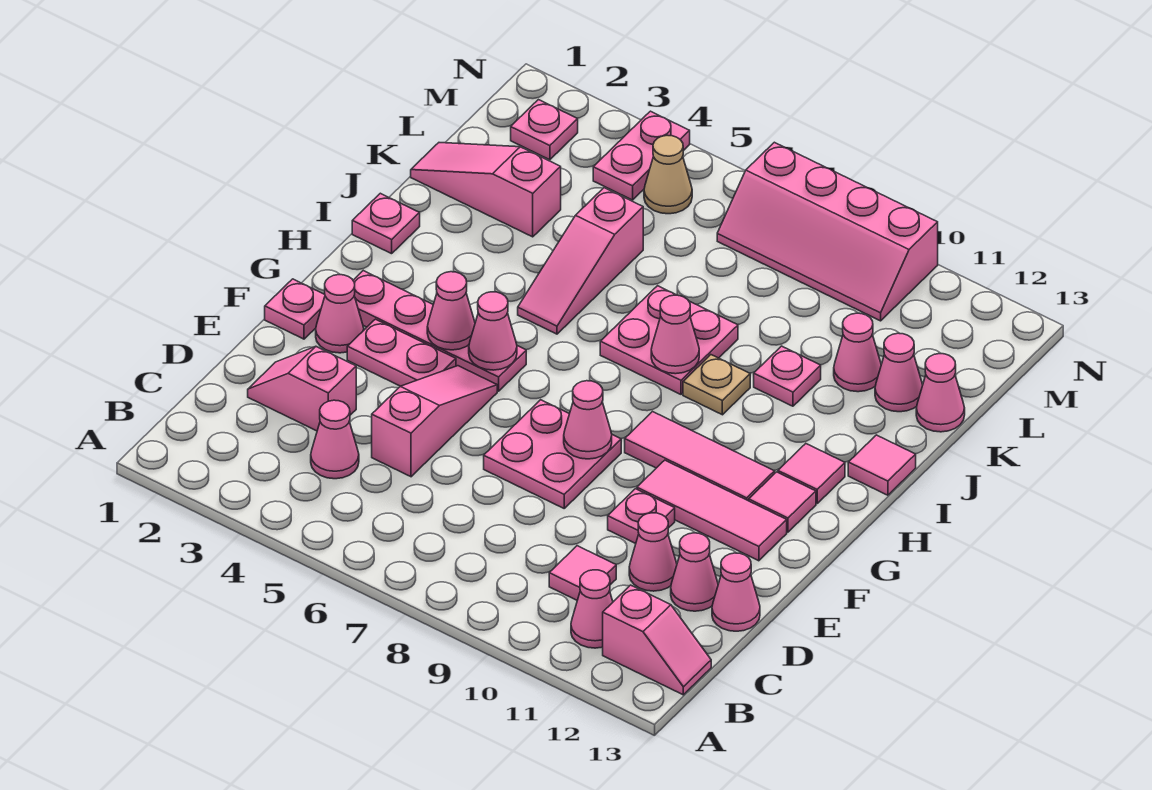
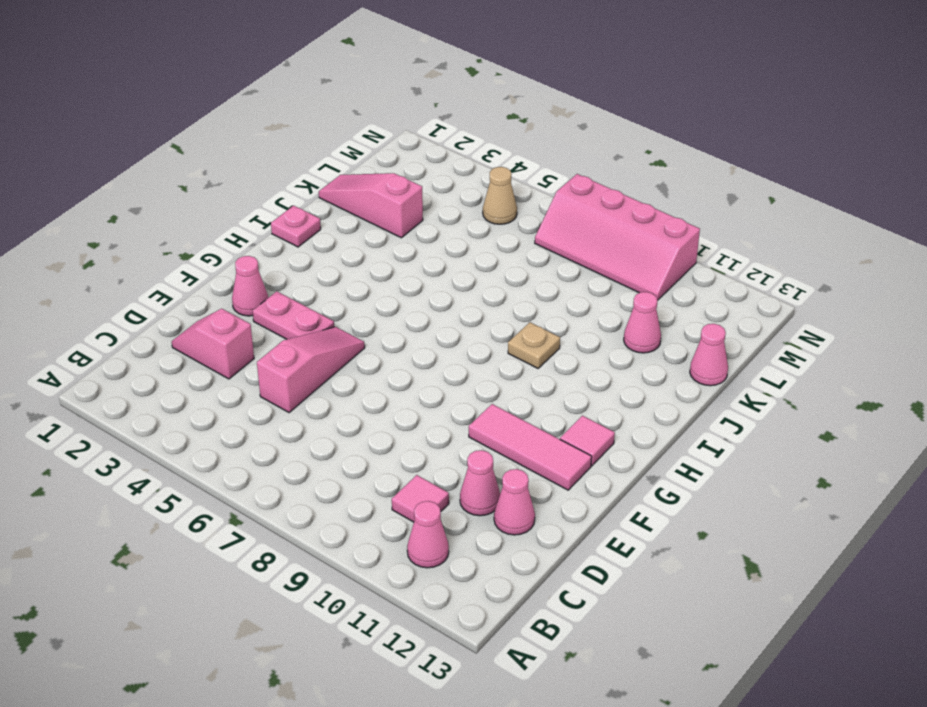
none -> pink 1x2 slope [603,585,711,695]
none -> pink 1x1 cone [311,400,359,479]
none -> pink 1x1 cone [712,553,760,631]
none -> pink 2x2 plate [484,400,621,508]

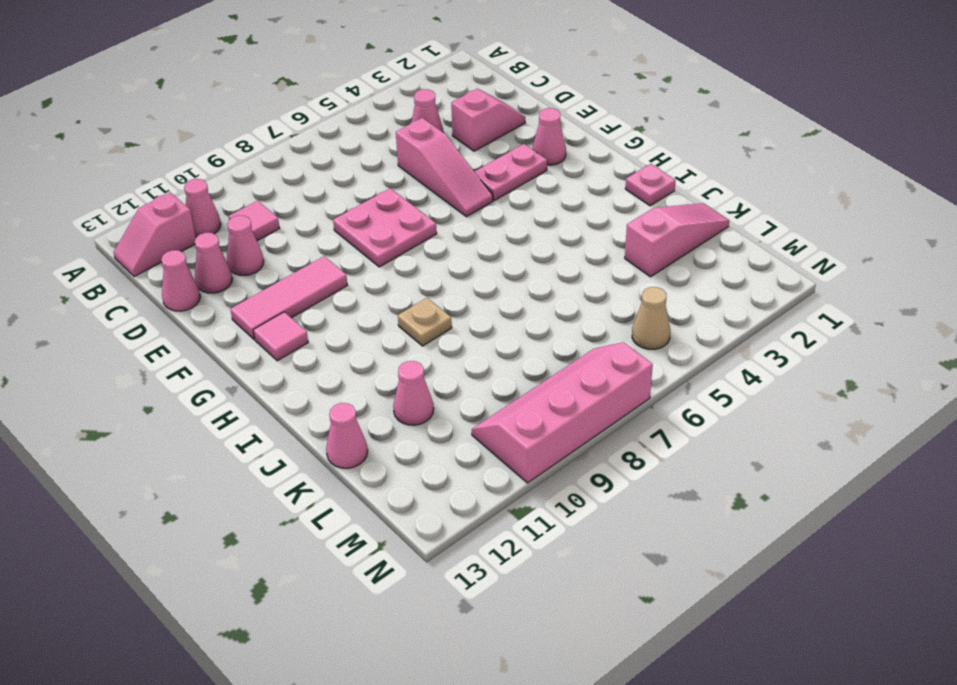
none -> pink 1x1 plate [608,489,675,543]
none -> pink 1x1 plate [265,279,325,339]
none -> pink 1x4 plate [353,271,526,391]
none -> pink 1x3 tile [625,412,775,501]

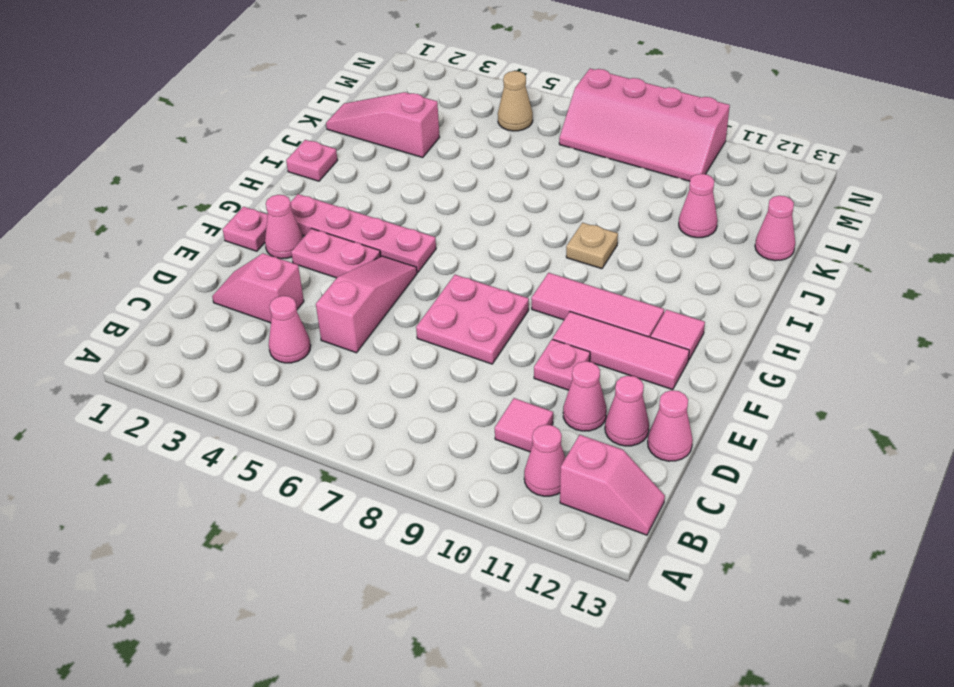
none -> pink 1x1 tile [778,444,845,503]
none -> pink 1x3 slope [518,188,643,334]
none -> pink 2x2 plate [600,286,738,394]
none -> pink 1x1 tile [848,435,916,495]

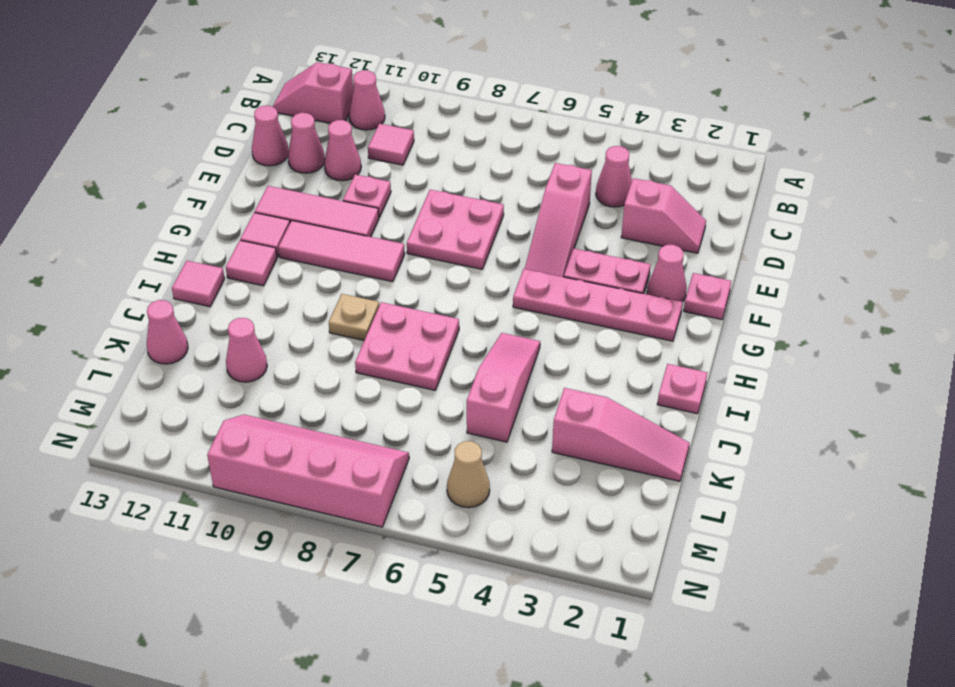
none -> pink 1x1 plate [754,346,821,406]
none -> pink 1x1 cone [875,333,923,412]
none -> pink 1x1 plate [511,100,578,160]
none -> pink 1x2 plate [593,111,690,200]

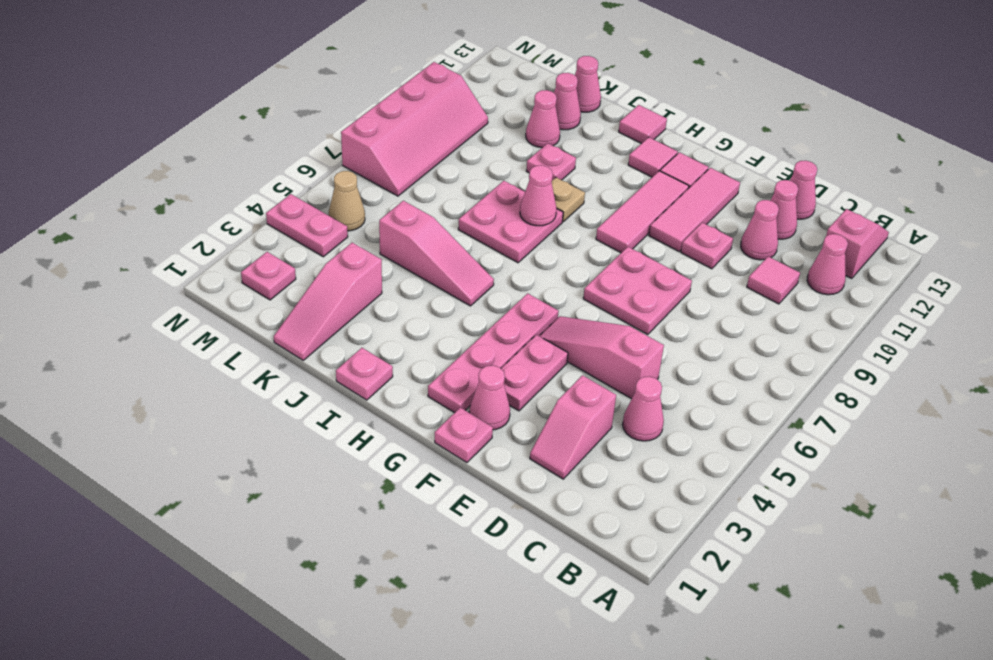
none -> pink 1x1 cone [564,381,612,459]
none -> pink 1x1 cone [427,272,475,350]
none -> pink 1x1 cone [469,292,517,370]

